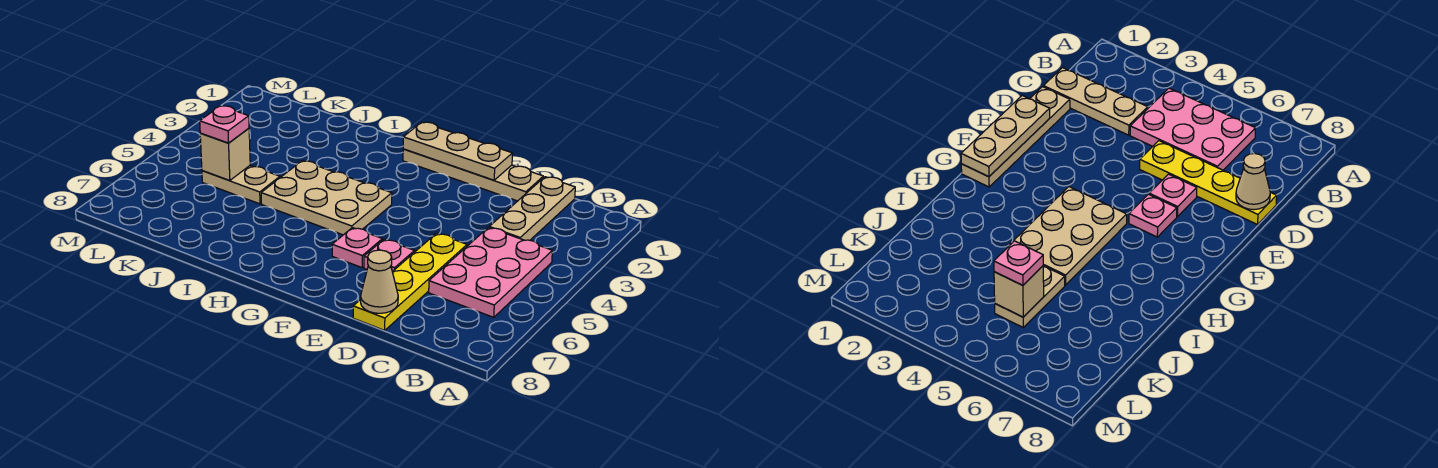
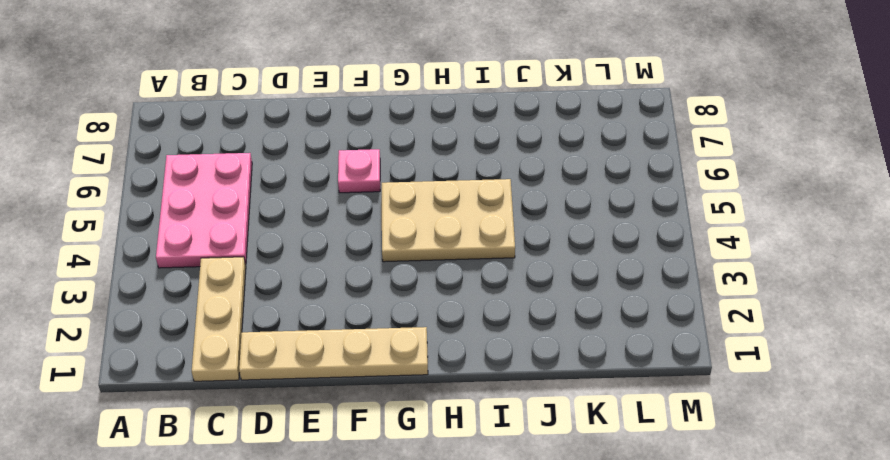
none -> yellow 1x4 plate [353,233,467,330]
none -> pink 1x1 plate [364,239,414,272]
none -> tan 1x2 plate [202,166,280,204]

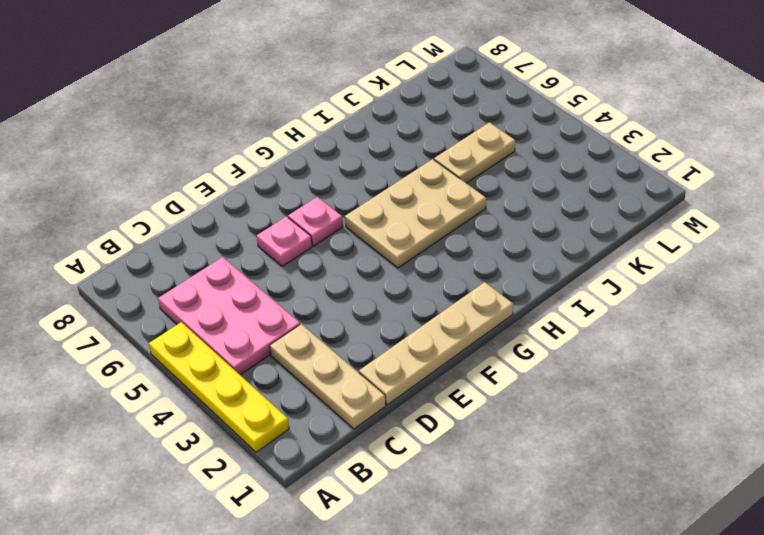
yellow 1x4 plate [149,322,289,452] -> yellow 1x4 plate moved to [353,233,467,330]
none -> tan 1x1 cone [361,250,398,313]
none -> tan 1x3 plate [403,122,512,180]
none -> tan 1x1 brick [200,128,250,181]

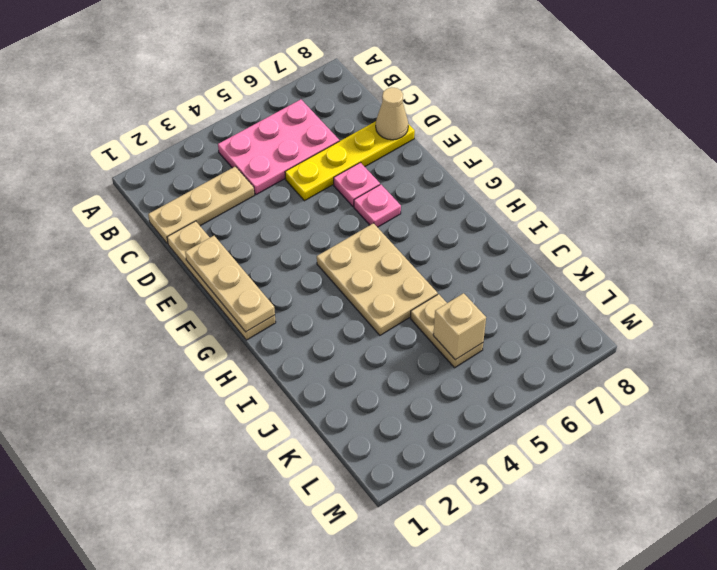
none -> pink 1x1 plate [200,106,249,143]

